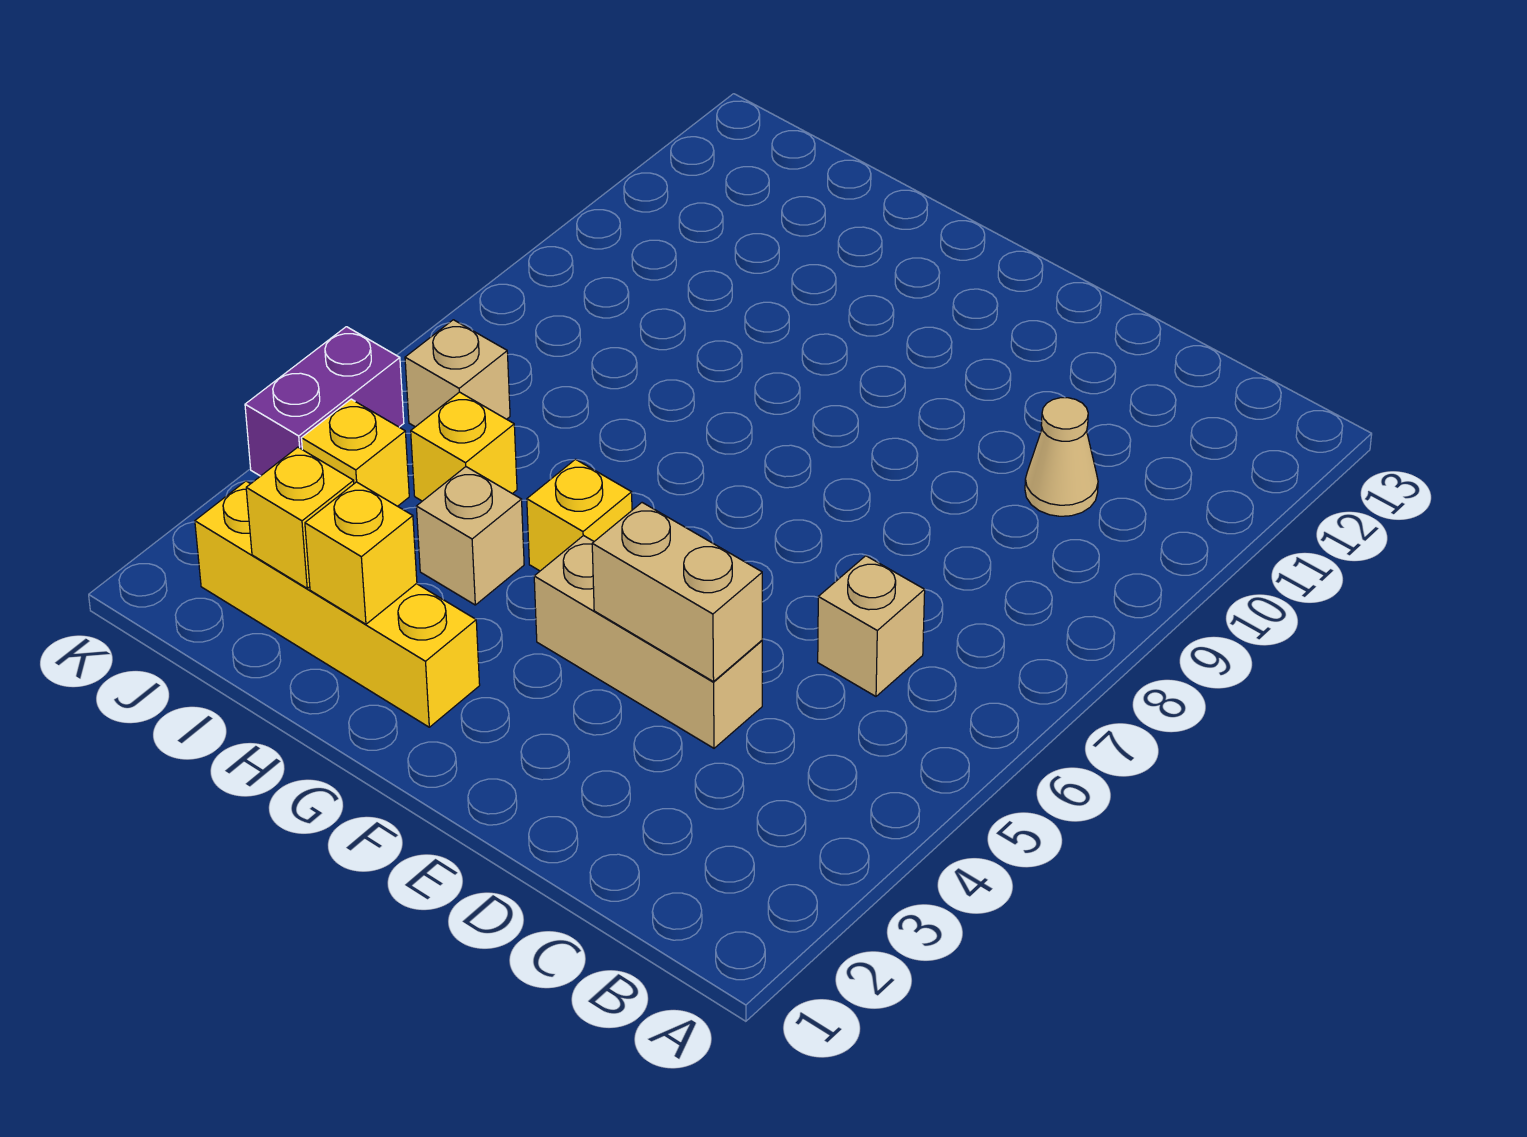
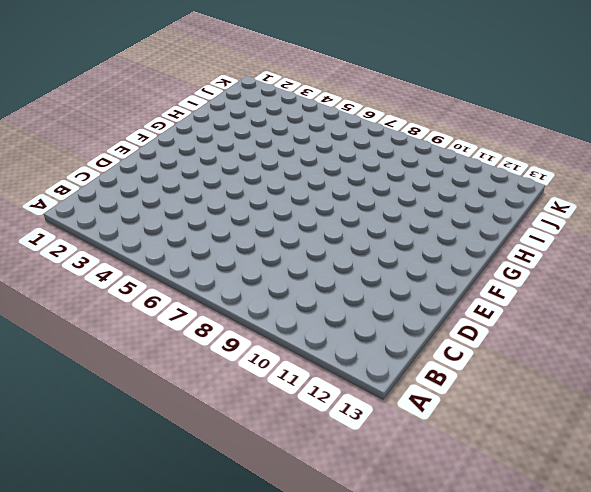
none -> tan 1x1 brick [818,556,925,696]
none -> tan 1x1 cone [1025,398,1098,516]
none -> tan 1x3 brick [534,535,762,748]

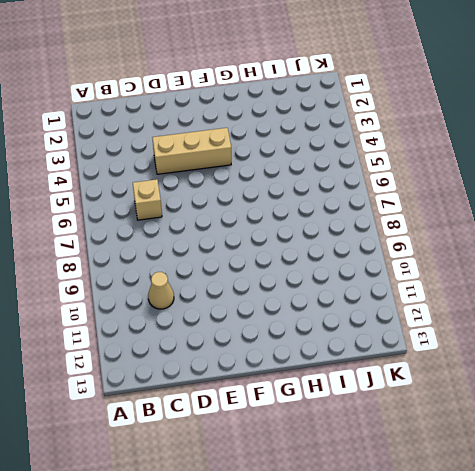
none -> yellow 1x4 brick [195,481,480,727]
none -> yellow 1x1 brick [527,459,632,571]
none -> tan 1x1 brick [416,467,524,605]

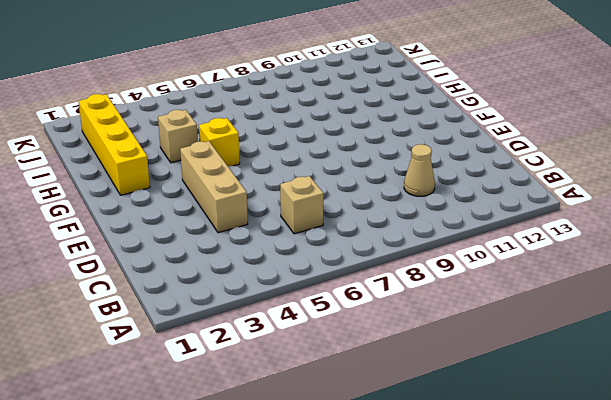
none -> yellow 1x1 brick [411,392,517,501]
none -> yellow 1x1 brick [302,399,409,506]
none -> tan 1x1 brick [405,320,510,427]

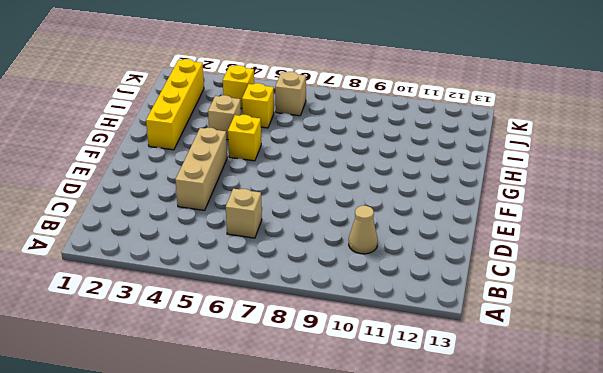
none -> purple 1x2 brick [245,327,404,476]
none -> tan 1x2 brick [592,503,762,682]
none -> yellow 1x1 brick [305,482,417,624]

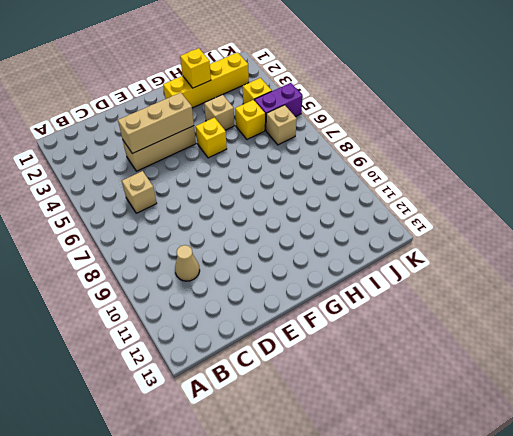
tan 1x3 brick [118,93,194,154] -> tan 1x2 brick [592,503,762,682]
purple 1x2 brick [254,83,303,130] -> purple 1x2 brick turned to [245,327,404,476]
none -> yellow 1x1 brick [246,447,354,588]

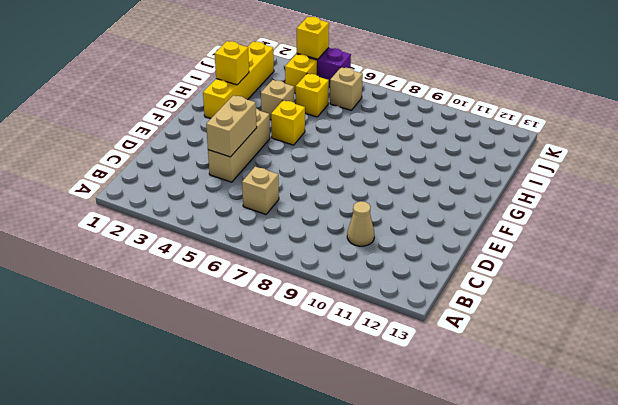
yellow 1x1 brick [297,17,329,59] -> yellow 1x1 brick moved to [246,447,354,588]

